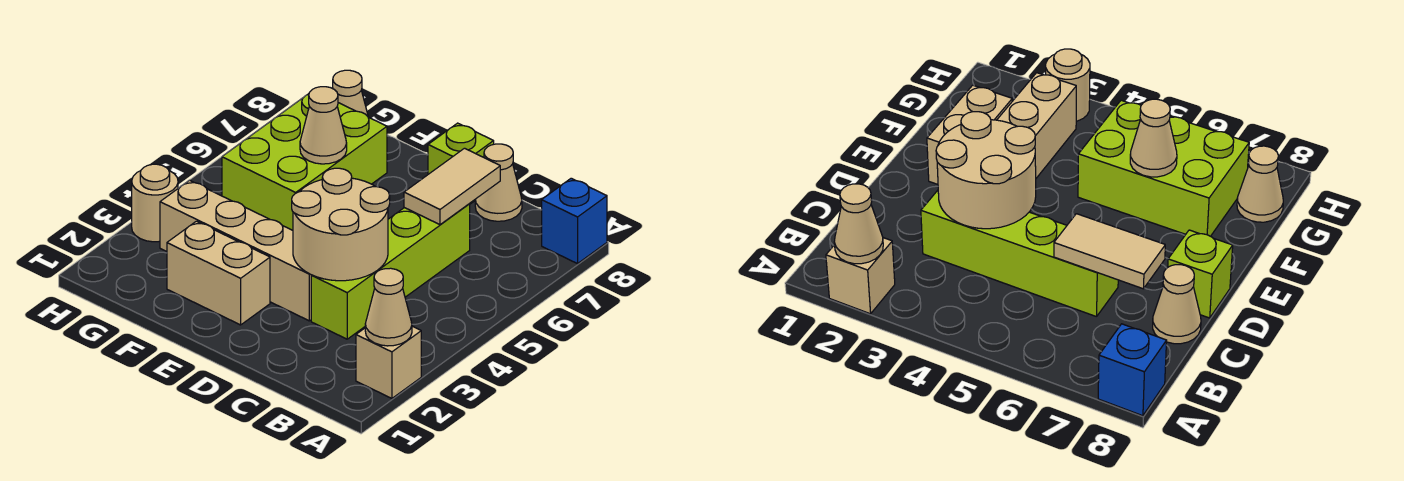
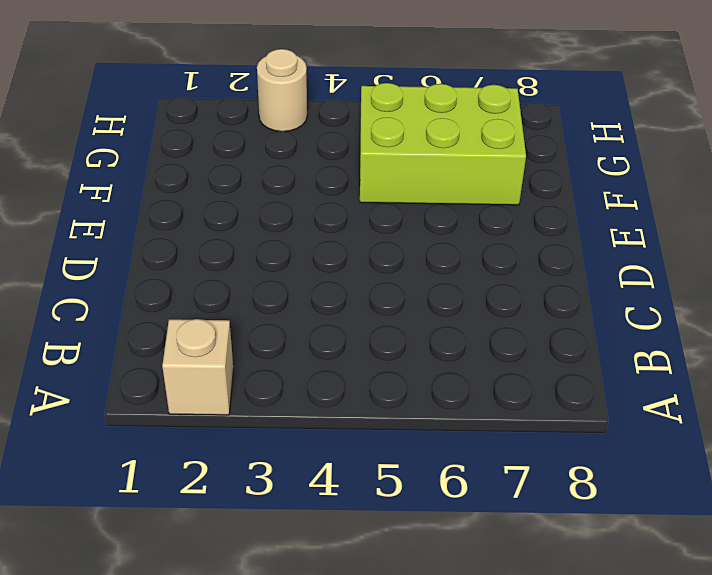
none -> blue 1x1 brick [542,178,607,264]
none -> lime 1x4 brick [311,204,470,339]
none -> tan 1x1 cone [475,144,522,221]

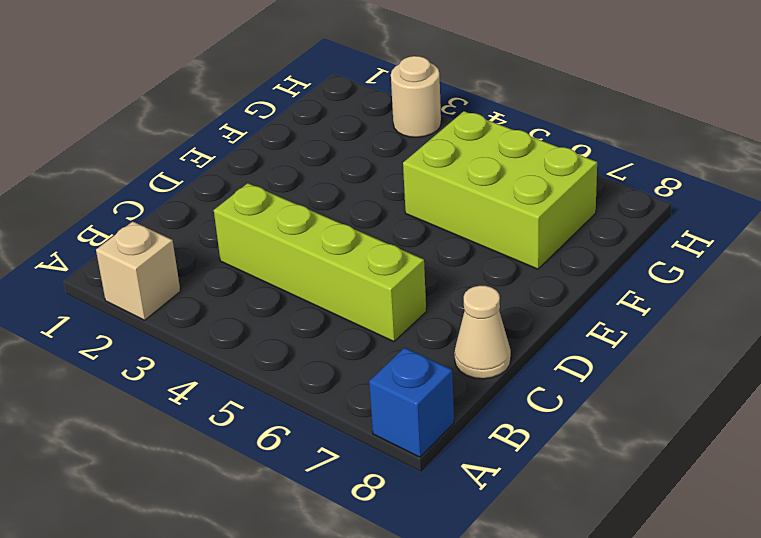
none -> tan 1x4 brick [160,180,311,321]
none -> lime 1x1 brick [428,123,494,204]
none -> tan 1x2 brick [167,221,270,325]

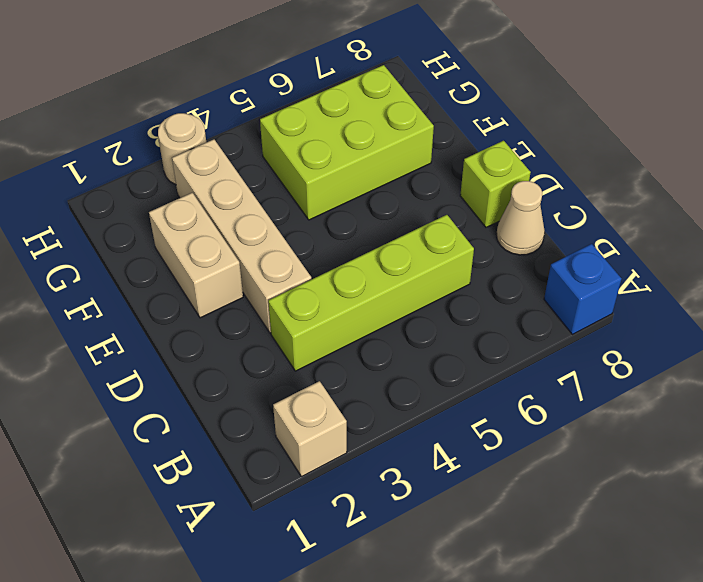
none -> tan 1x1 cone [333,70,368,116]
none -> tan 1x1 cone [365,268,412,346]
none -> tan 2x2 round brick [292,168,390,281]

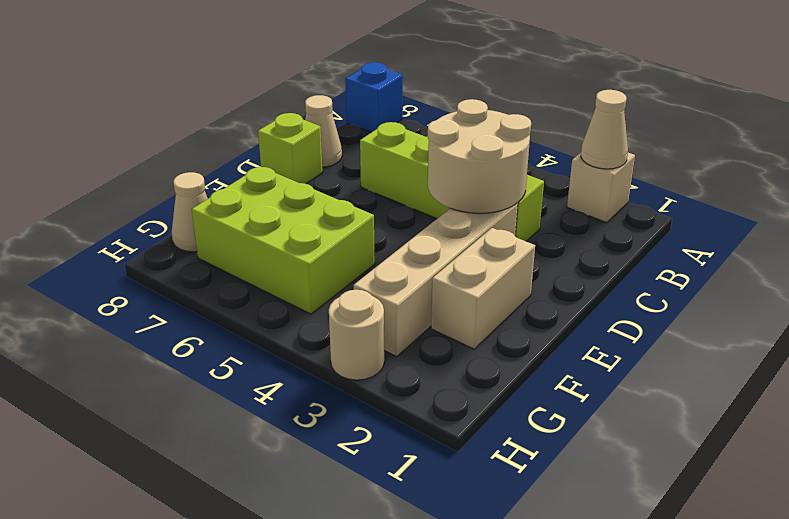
none -> tan 1x2 tile [404,148,500,225]
none -> tan 1x1 cone [300,87,347,164]

